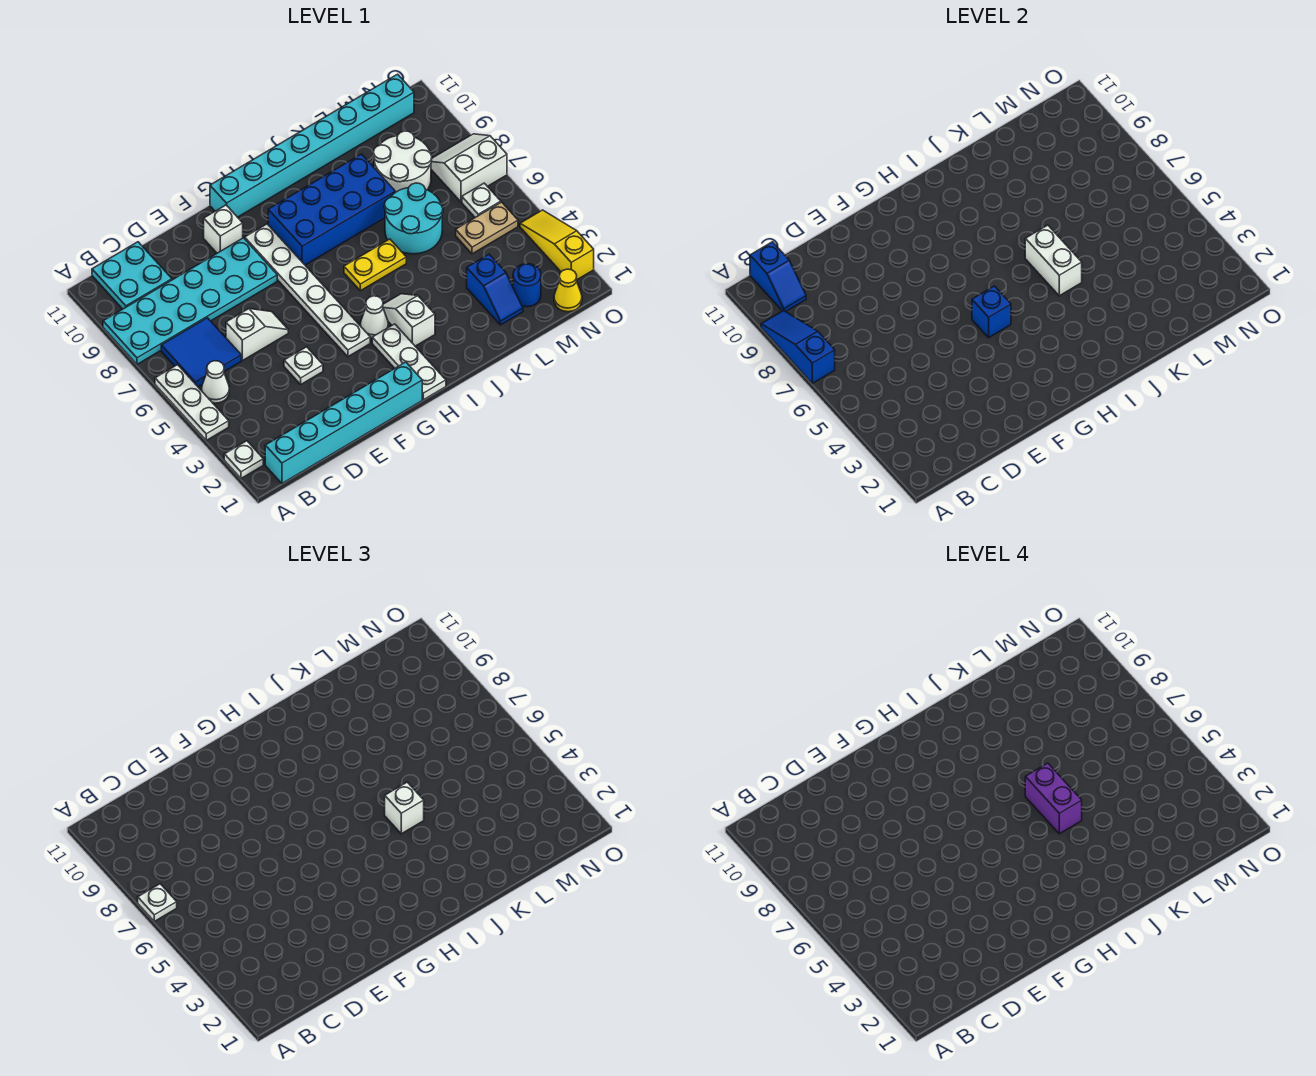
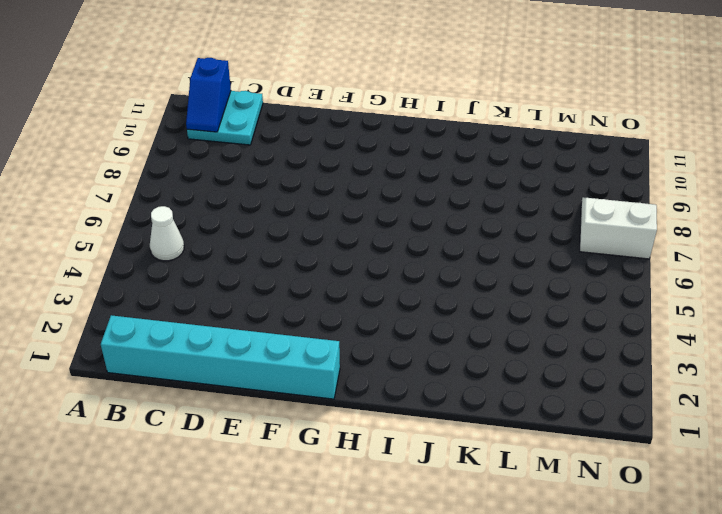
none -> white 1x1 plate [224,441,263,478]
none -> white 1x3 plate [155,365,229,440]
none -> cyan 2x6 plate [103,238,277,364]
none -> blue 2x2 tile [161,318,241,387]

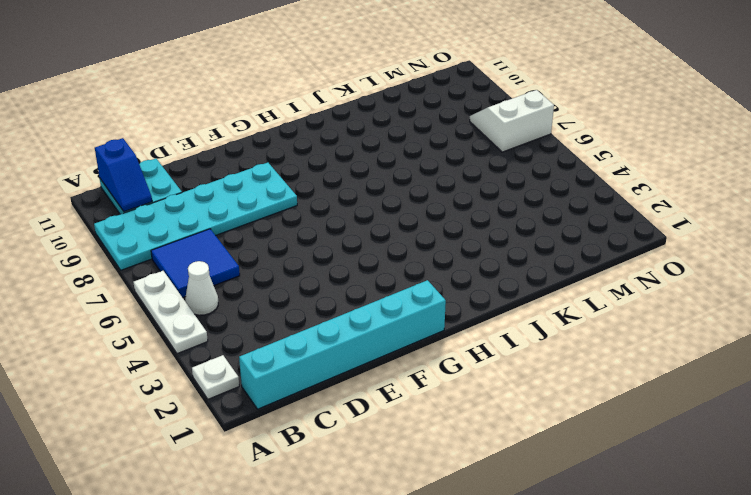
none -> white 1x2 slope [226,309,288,361]
none -> white 1x1 plate [284,347,323,384]
none -> white 1x1 brick [204,205,243,253]
none -> white 1x6 plate [245,224,370,357]

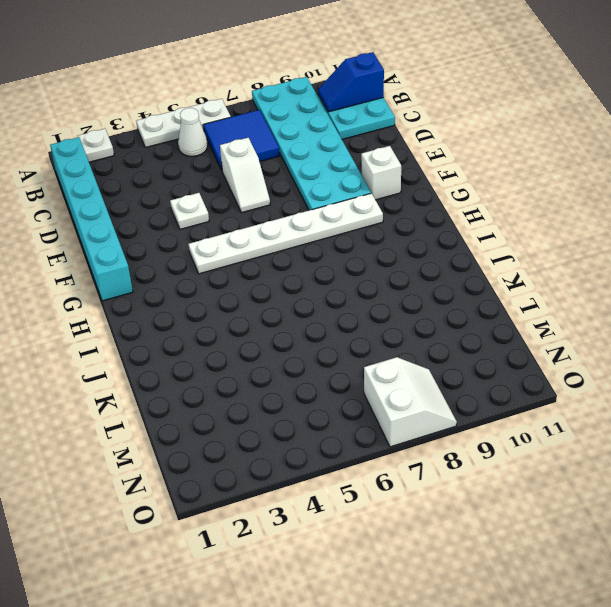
none -> cyan 1x8 brick [210,74,414,217]
none -> white 1x3 plate [372,324,446,400]
none -> white 1x1 cone [360,296,388,338]
none -> blue 2x4 brick [268,154,395,265]

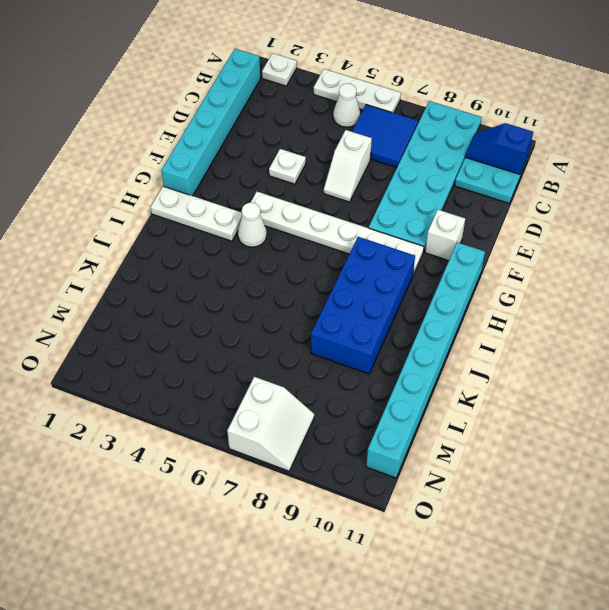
none -> white 1x2 slope [383,294,435,346]
none -> yellow 1x2 plate [344,239,406,291]
none -> cyan 2x2 round brick [384,183,443,254]
none -> blue 1x2 slope [467,254,523,325]

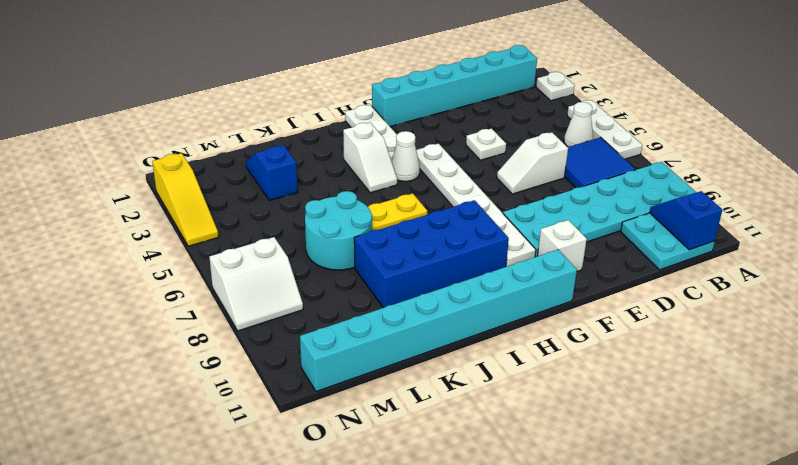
none -> white 2x2 round brick [373,131,432,192]
none -> blue 1x1 round brick [513,264,541,307]
none -> tan 1x2 plate [456,202,518,254]
none -> yellow 1x1 cone [554,269,582,312]

